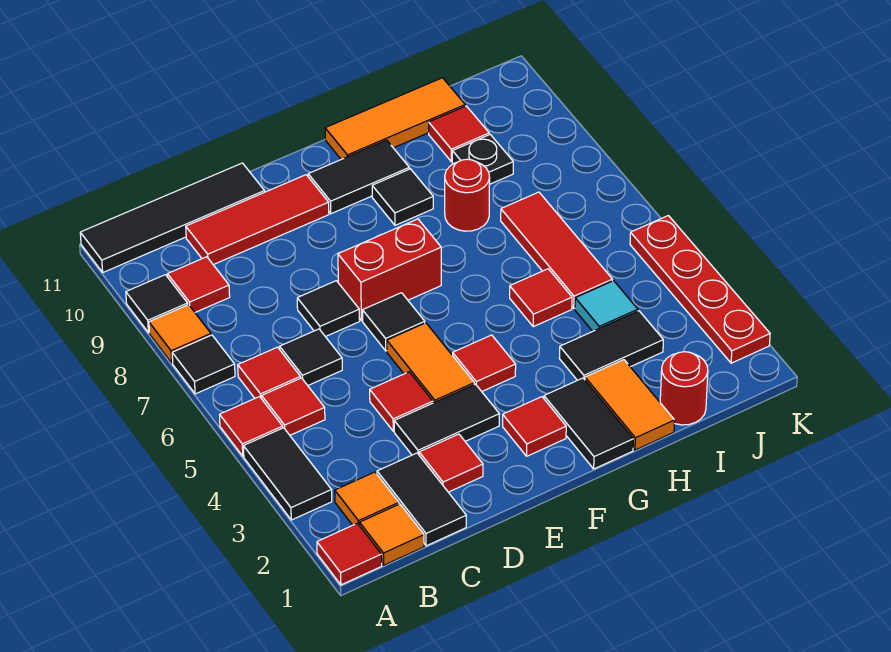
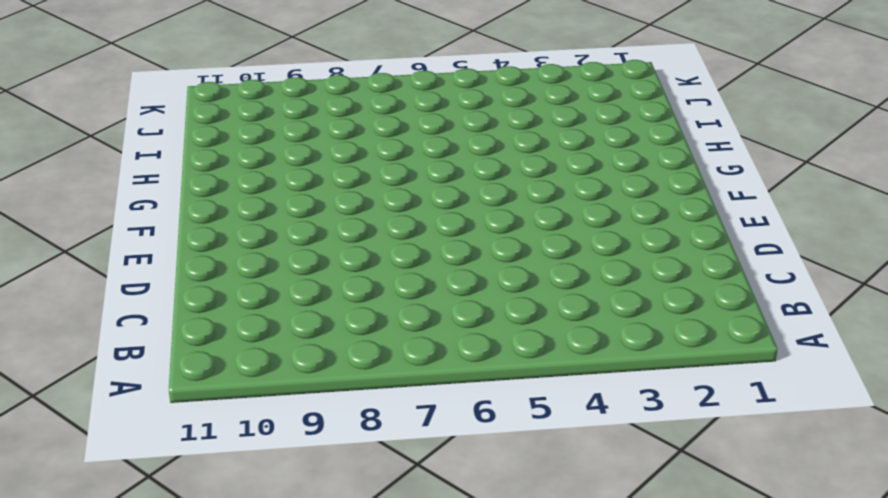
none -> red 1x1 tile [317,523,382,585]
none -> black 1x2 tile [243,428,332,520]
none -> red 1x1 tile [220,397,283,456]
none -> black 1x1 tile [172,335,235,394]

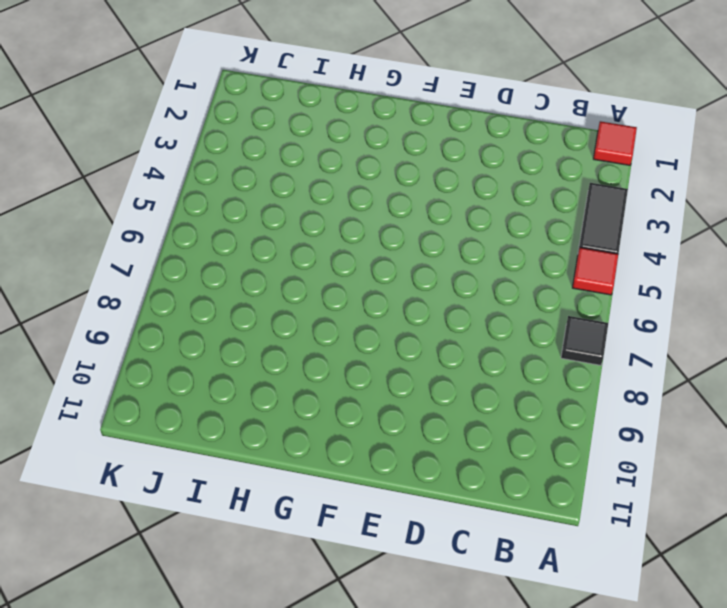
none -> orange 1x1 tile [149,305,211,363]
none -> black 1x1 tile [126,275,188,333]
none -> black 1x4 tile [80,163,265,272]
none -> orange 1x1 tile [360,504,424,565]

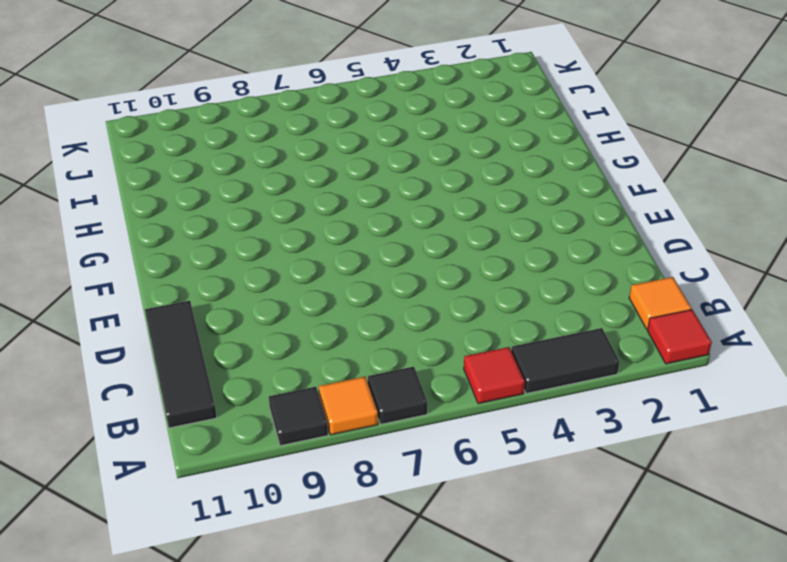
black 1x3 tile [145,301,217,428] -> black 1x4 tile [80,163,265,272]
none -> orange 1x1 tile [335,472,399,526]
none -> red 1x1 tile [262,378,325,435]
none -> red 1x1 tile [238,347,300,399]
none -> red 1x1 tile [167,257,230,312]

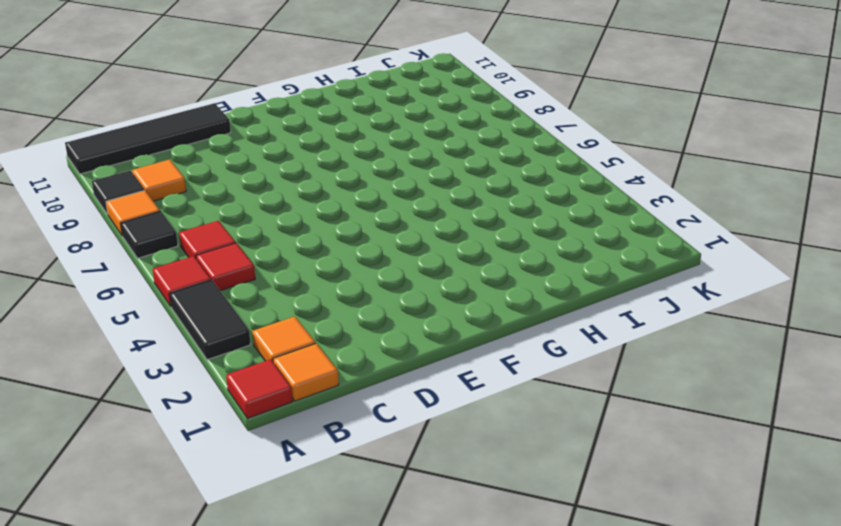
orange 1x1 tile [132,159,186,201] -> red 1x1 tile [167,257,230,312]
none -> black 1x2 tile [377,453,466,546]
none -> black 1x1 tile [280,329,342,385]
none -> red 1x3 tile [186,175,329,265]
none -> red 1x1 tile [419,434,483,492]

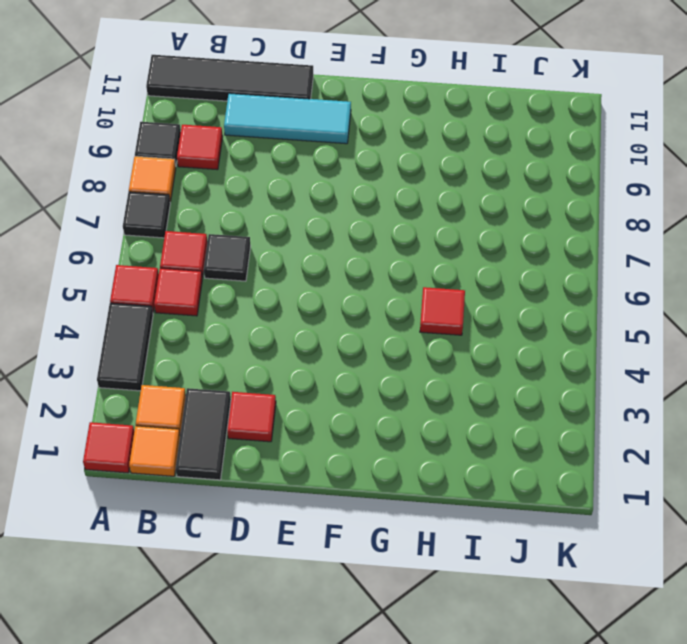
cyan 1x3 tile [224,93,351,144] -> red 1x3 tile [186,175,329,265]
none -> black 1x2 tile [394,384,499,455]
none -> red 1x1 tile [370,372,433,431]
none -> black 1x1 tile [297,281,360,337]
none -> orange 1x2 tile [387,323,474,403]

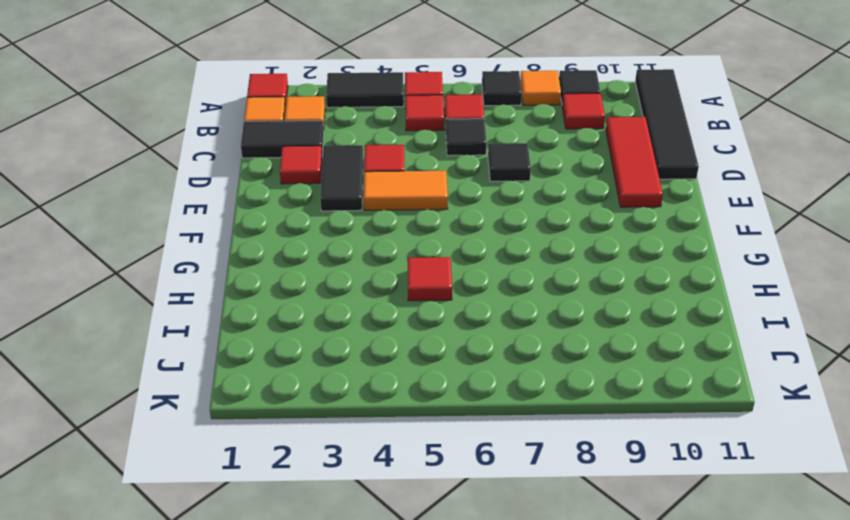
none -> black 1x1 tile [362,293,425,351]
none -> red 1x2 brick [338,219,441,320]
none -> red 1x1 tile [503,397,566,456]
none -> red 1x1 tile [453,335,516,391]

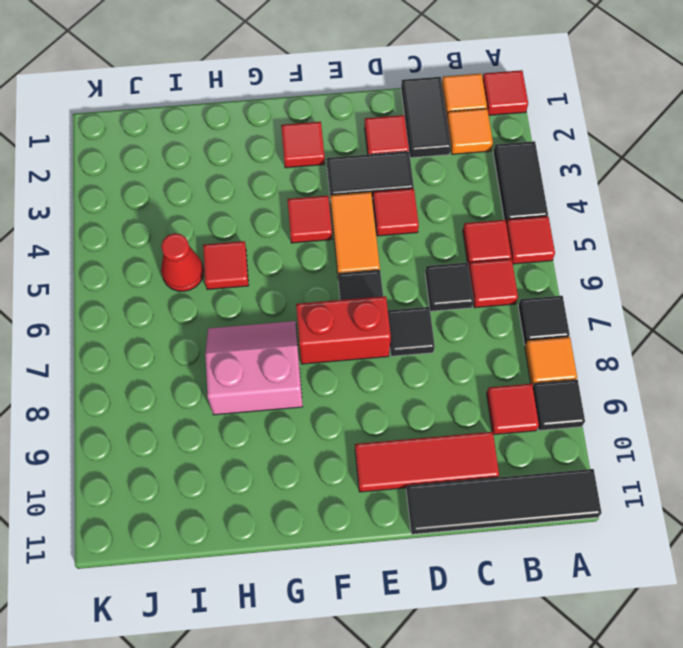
pink 2x2 slope [205,321,303,415] -> red 1x1 round brick [445,159,490,231]
red 1x1 cone [161,233,204,291] -> red 1x3 tile [501,192,612,308]
none -> black 1x2 tile [308,140,409,214]
none -> black 1x2 tile [544,378,633,469]
none -> black 1x1 tile [372,169,433,225]
none -> orange 1x3 tile [325,78,465,159]

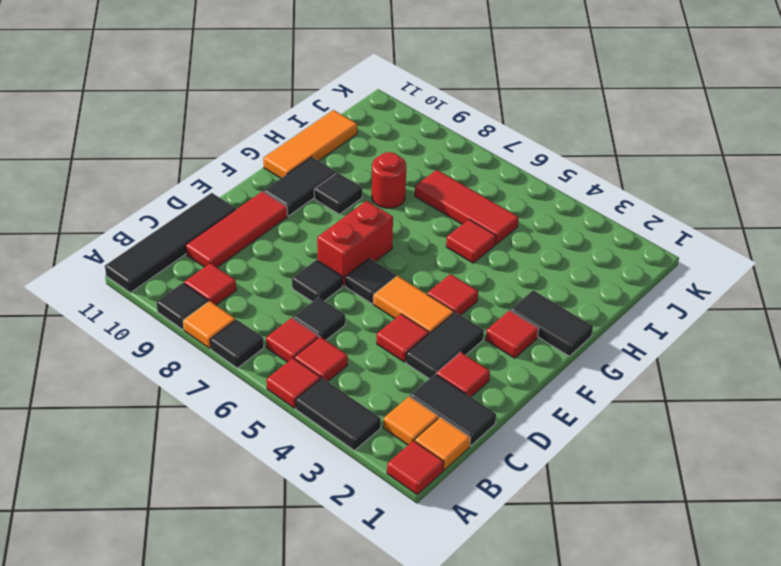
none -> orange 1x2 tile [585,360,675,450]
none -> black 1x2 tile [559,311,663,380]
none -> red 1x1 round brick [660,352,708,425]
none -> cyan 1x1 tile [575,281,638,331]

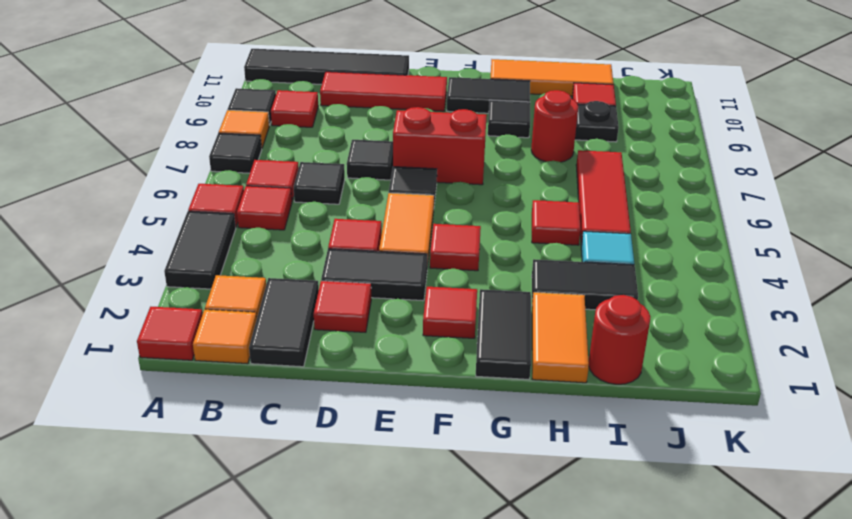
none -> red 1x4 plate [630,216,770,363]

